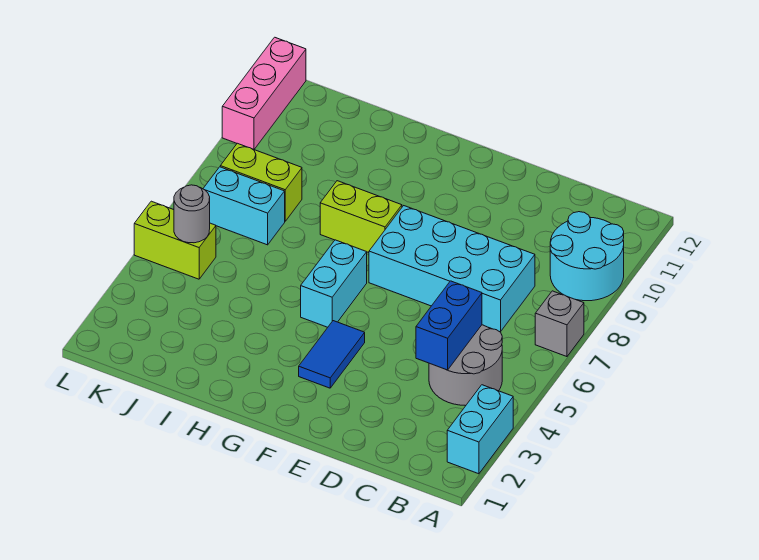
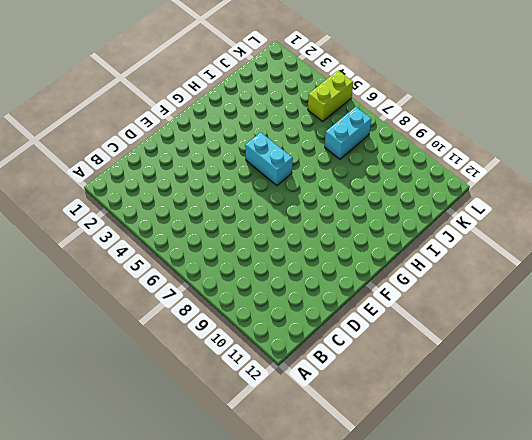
none -> cyan 1x2 brick [447,385,513,474]
none -> grey 1x1 brick [535,291,584,357]
none -> cyan 2x2 round brick [550,212,624,301]

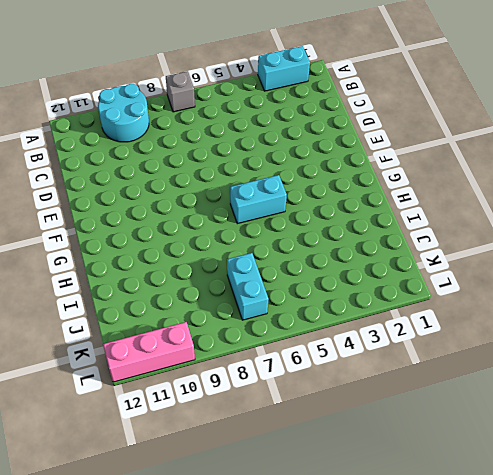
none -> grey 2x2 round brick [429,325,502,405]
none -> cyan 2x4 brick [369,206,535,332]
none -> blue 1x2 tile [299,321,365,388]

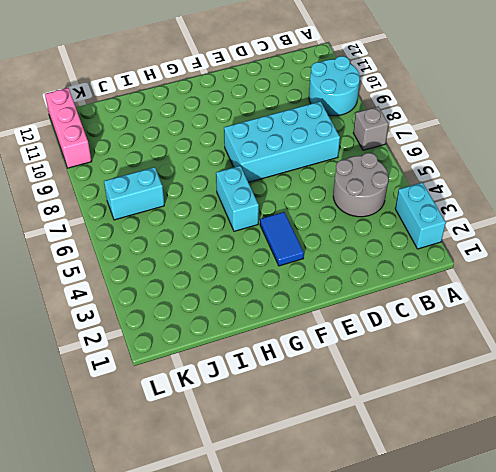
none -> lime 1x2 brick [320,181,402,253]
none -> lime 1x2 brick [220,143,302,221]
none -> lime 1x2 brick [134,201,216,279]

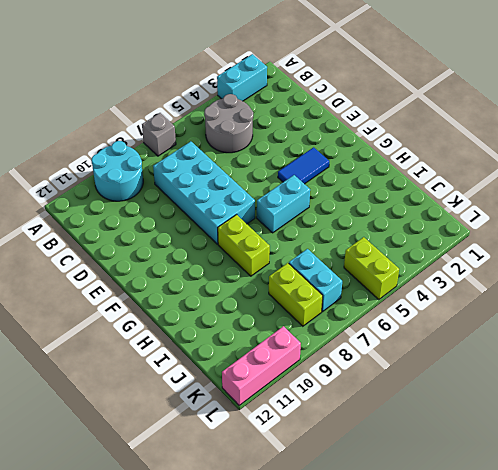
none -> blue 1x2 brick [416,281,482,370]
none -> grey 1x1 round brick [174,185,210,243]

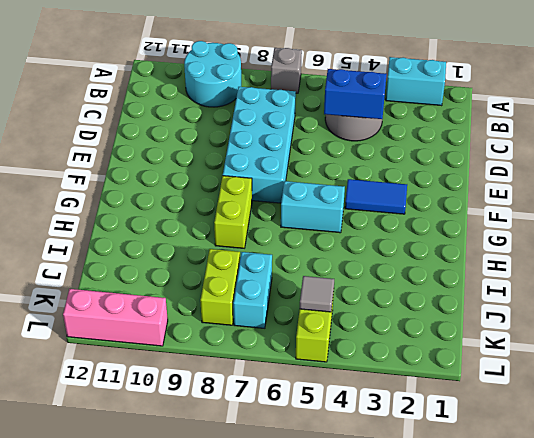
grey 1x1 tile [300,276,334,312] -> grey 1x1 round brick [174,185,210,243]

